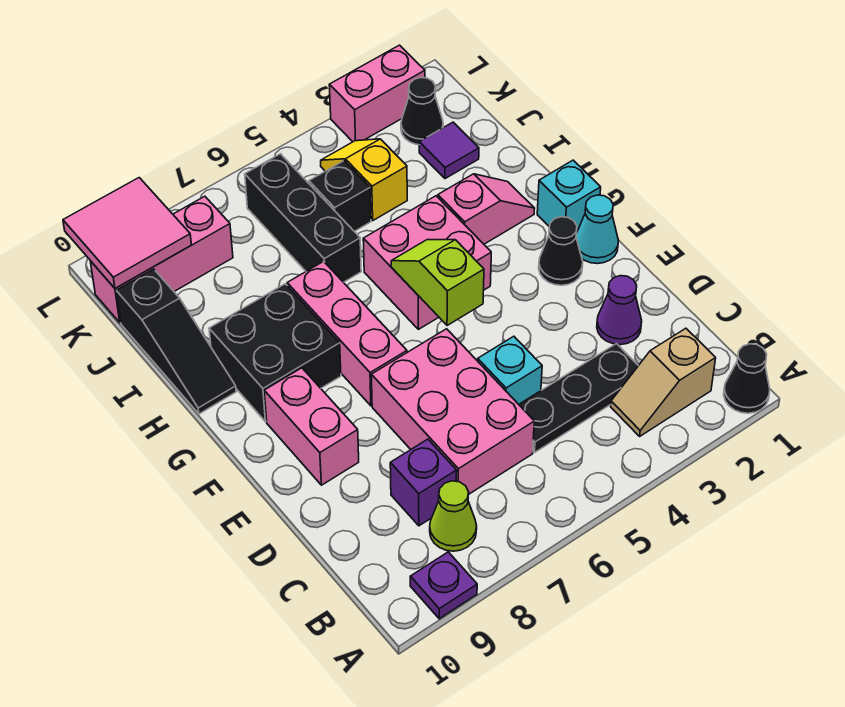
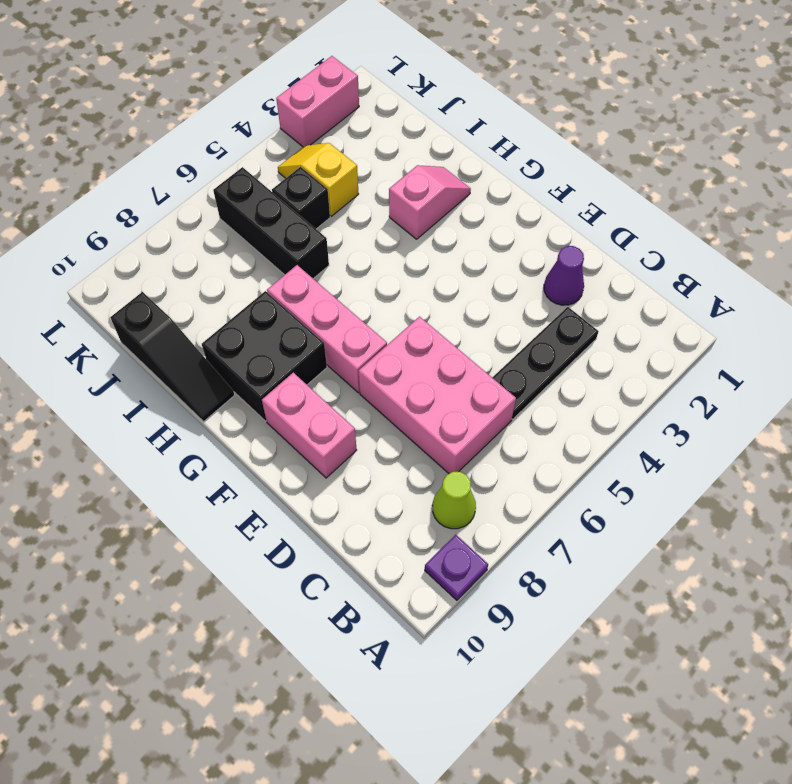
none -> black 1x1 cone [724,344,770,413]
none -> tan 1x2 slope [611,328,716,436]
none -> purple 1x1 brick [390,439,457,526]

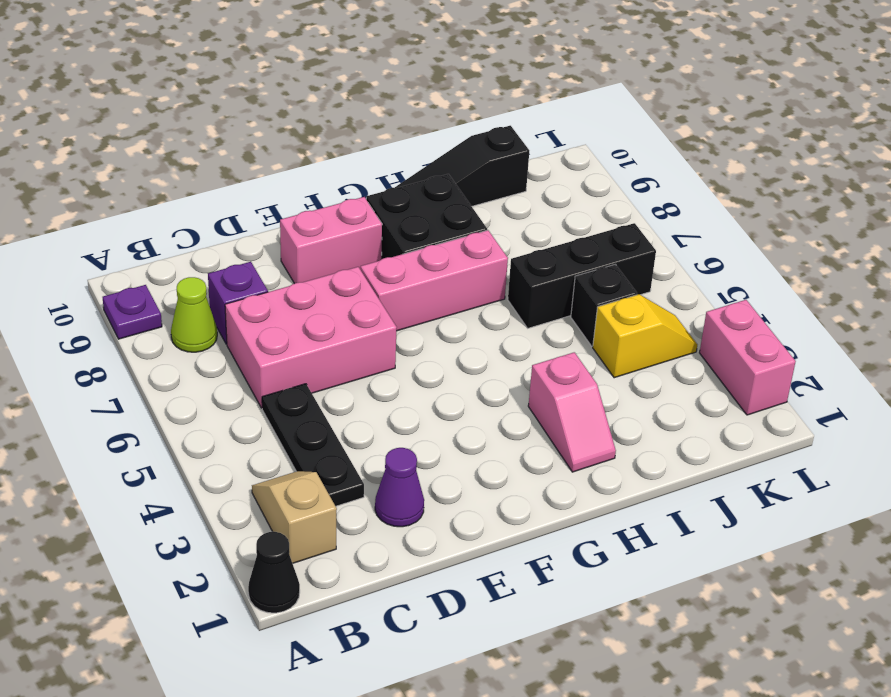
none -> cyan 1x1 brick [478,336,542,404]
none -> cyan 1x1 cone [576,195,619,264]
none -> black 1x1 cone [539,217,583,285]

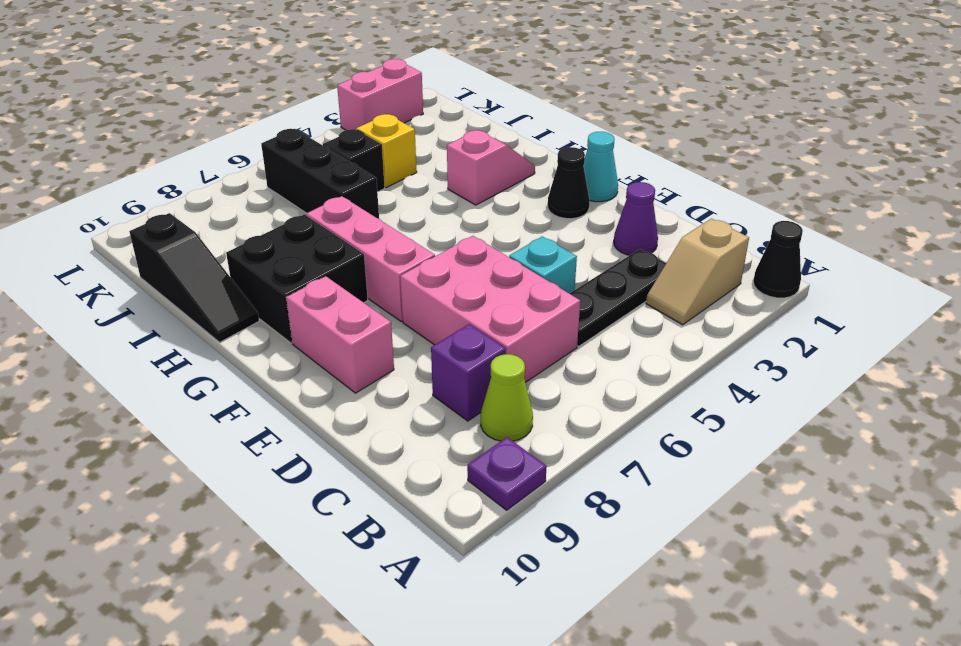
none -> cyan 1x1 brick [537,160,601,231]
none -> pink 2x2 brick [363,196,491,329]
none -> purple 1x1 tile [419,122,479,179]

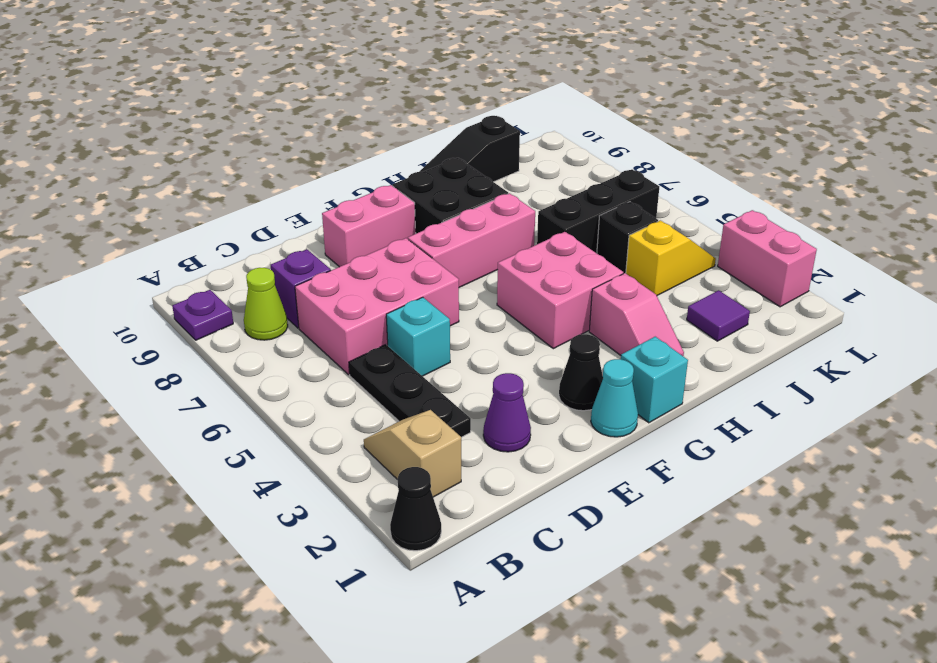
none -> black 1x1 cone [401,78,443,145]
none -> pink 1x3 brick [90,196,233,323]
none -> lime 1x2 slope [391,240,484,326]

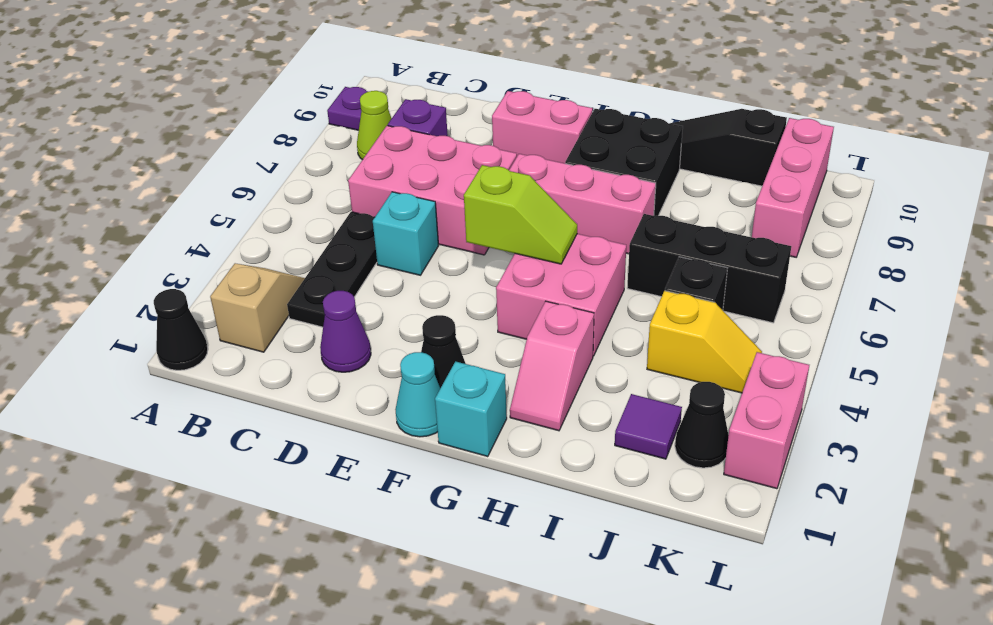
none -> pink 2x2 tile [63,178,191,288]

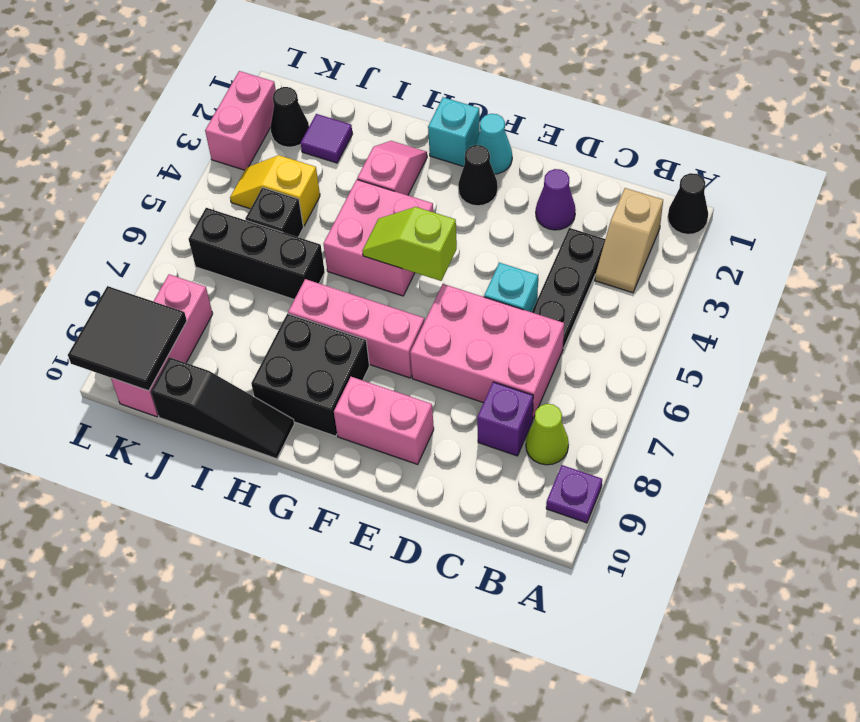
black 2x2 tile [68,286,187,391] -> pink 2x2 tile [63,178,191,288]

